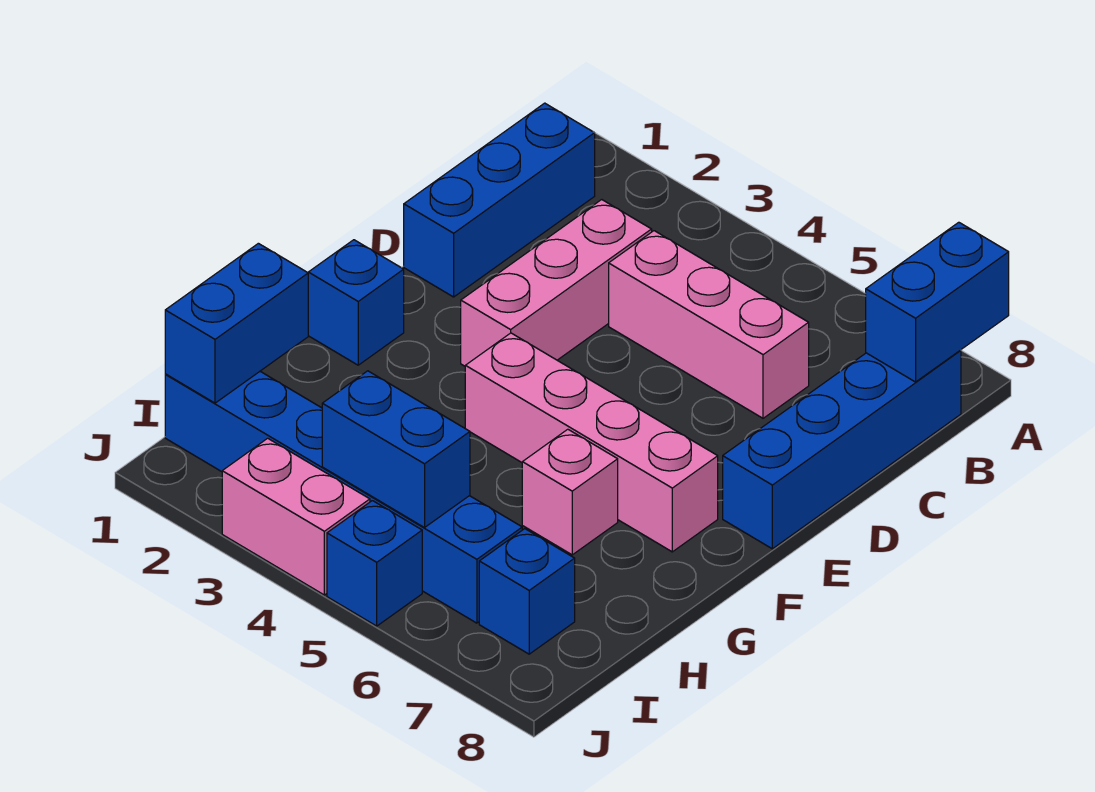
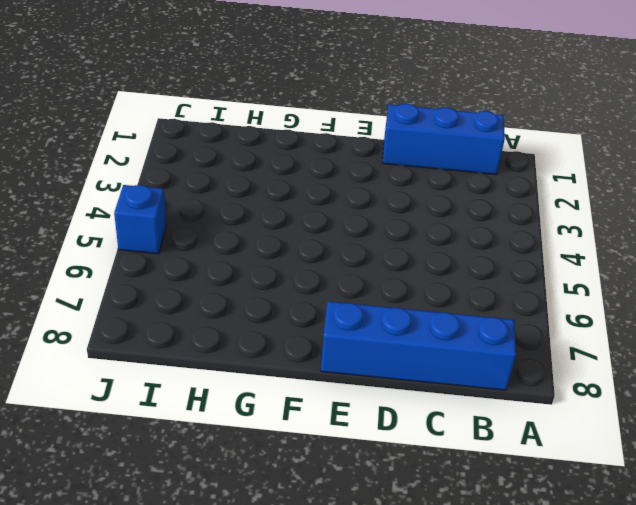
none -> pink 1x3 brick [461,200,652,366]
none -> pink 1x3 brick [609,231,809,418]
none -> blue 1x1 brick [308,240,404,365]

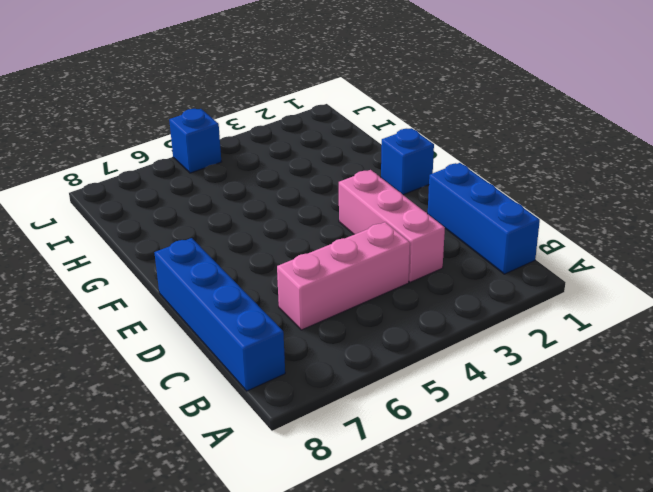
none -> pink 1x4 brick [465,333,718,552]
none -> pink 1x1 brick [522,429,618,555]
none -> blue 1x6 brick [165,372,522,623]

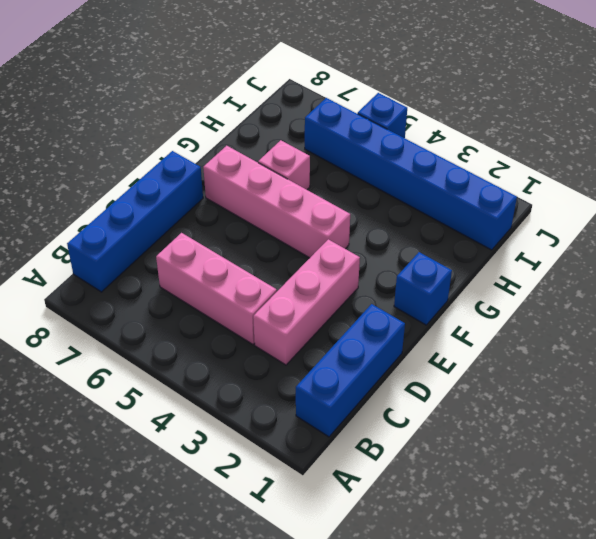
none -> blue 1x1 brick [479,529,575,654]
none -> pink 1x2 brick [222,438,370,595]
none -> blue 1x2 brick [866,222,1009,382]

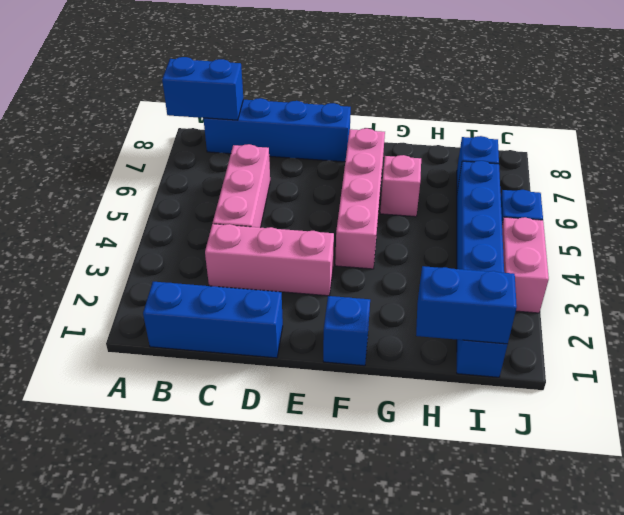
none -> blue 1x2 brick [322,371,470,528]

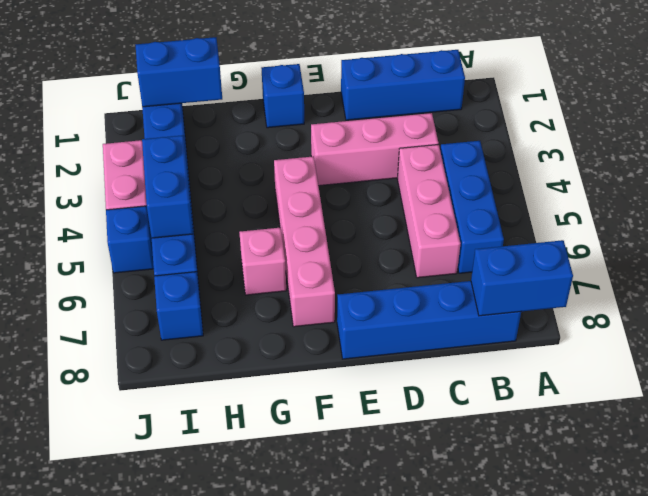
blue 1x3 brick [440,141,504,273] -> none

